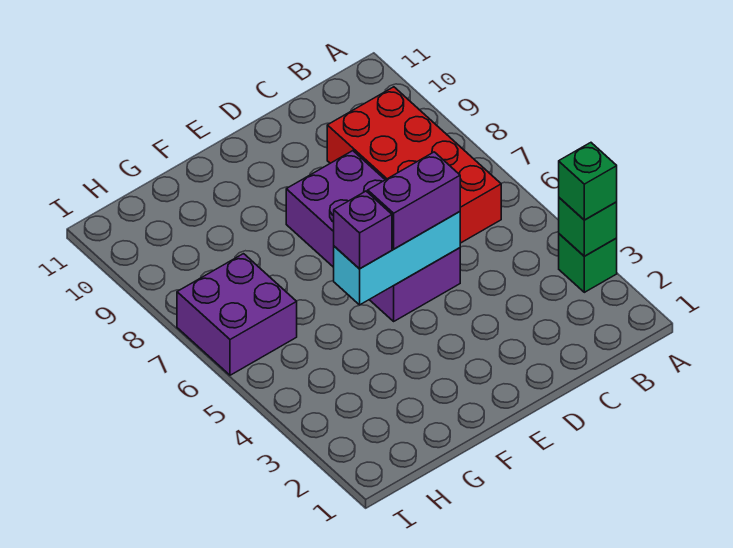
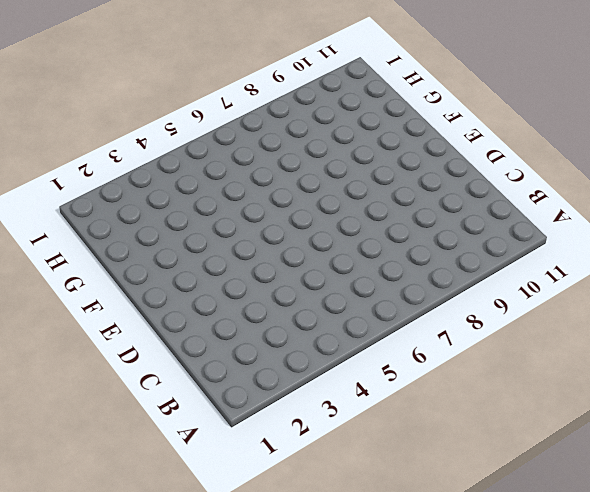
none -> green 1x1 brick [559,234,617,292]
none -> red 2x4 brick [327,87,501,243]

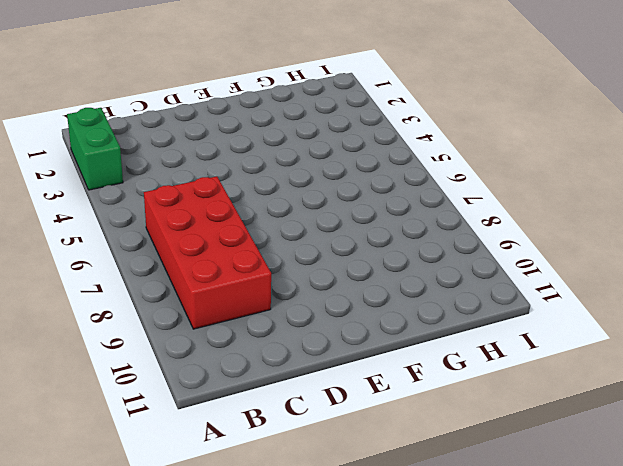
green 1x2 brick [67,108,123,190] -> green 1x1 brick [559,234,617,292]
none -> purple 2x4 brick [286,151,460,321]
none -> purple 2x2 brick [177,254,297,375]

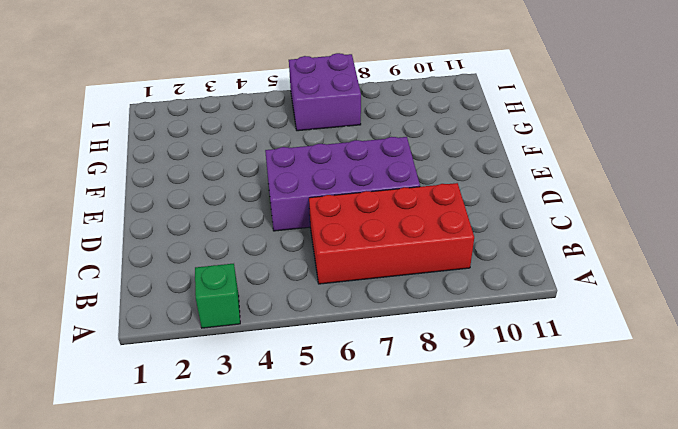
none -> green 1x1 brick [559,198,617,256]
none -> cyan 1x3 brick [334,211,460,305]

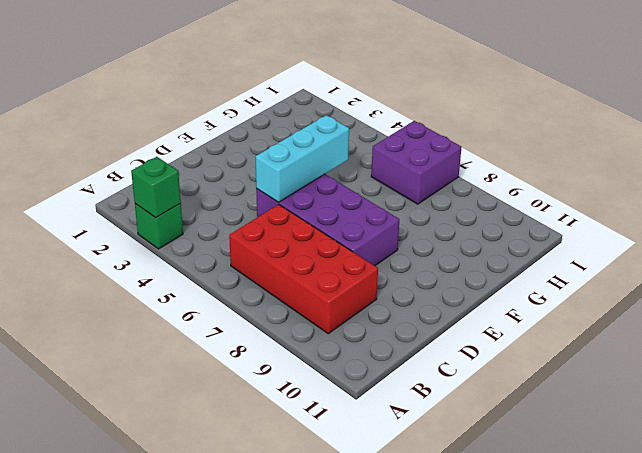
none -> green 1x1 brick [559,143,617,220]
none -> purple 1x2 brick [368,152,460,249]

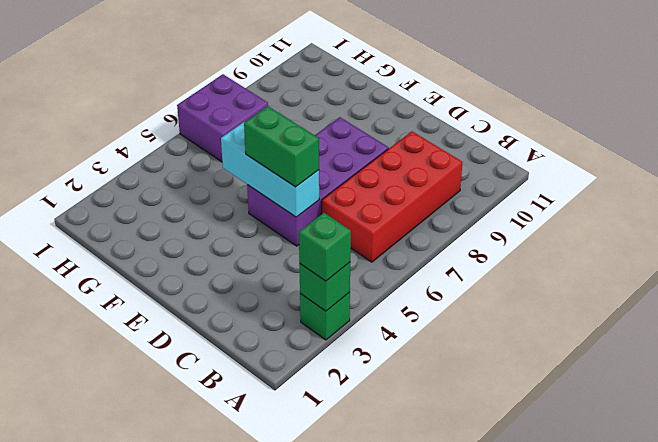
green 1x2 brick [244,106,319,187] -> purple 1x2 brick [368,152,460,249]
none -> purple 1x1 brick [334,191,392,269]

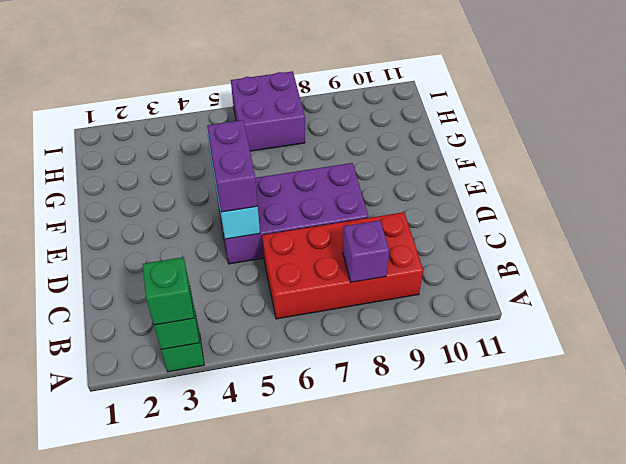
purple 1x1 brick [343,220,389,282] -> purple 1x1 brick moved to [334,191,392,269]

